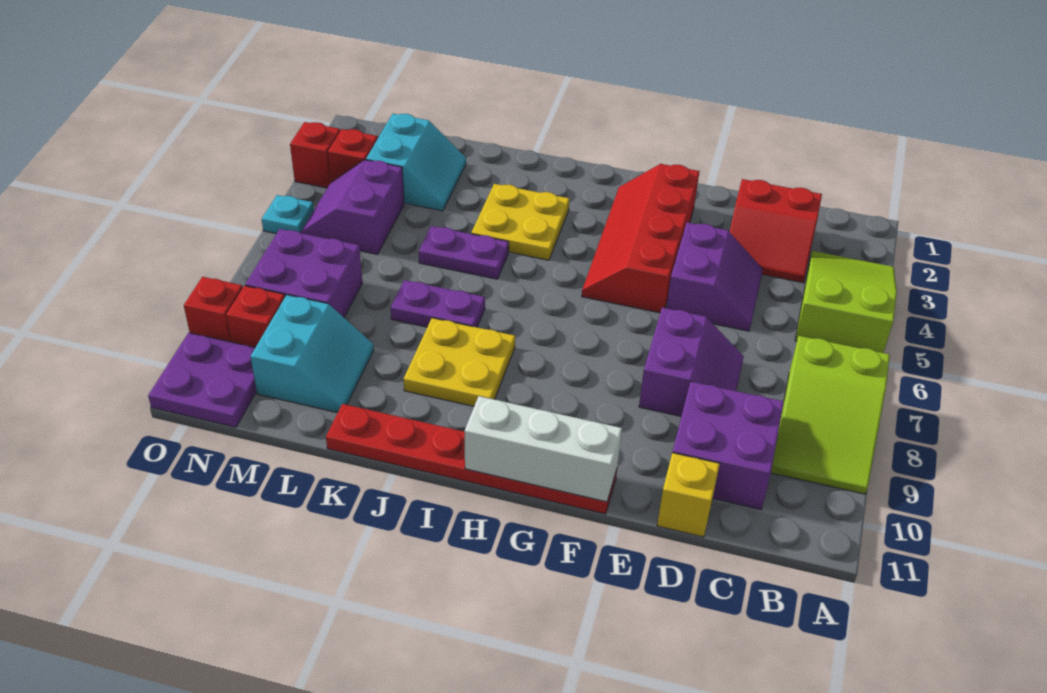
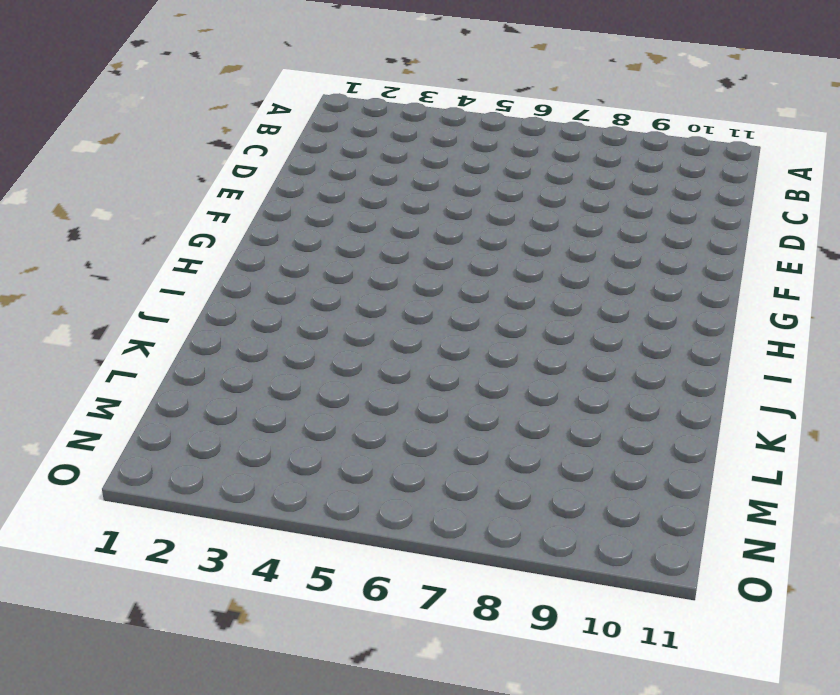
none -> lime 2x3 slope [795,251,897,353]
none -> lime 2x3 slope [771,336,890,494]
none -> red 2x2 slope [730,179,822,283]

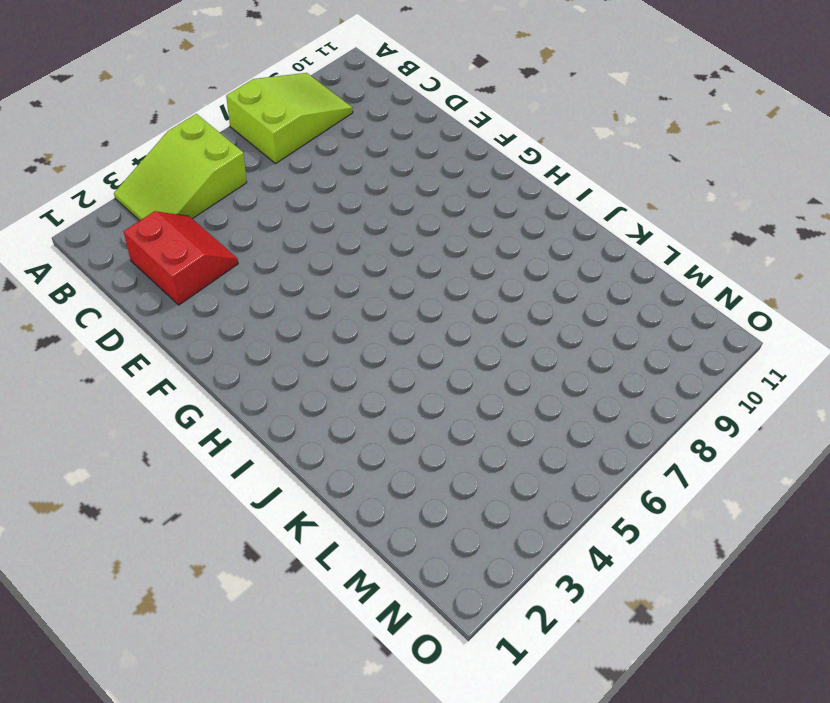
none -> purple 2x2 brick [673,382,784,510]
none -> purple 2x2 slope [667,222,763,331]
none -> purple 2x2 slope [639,308,744,416]

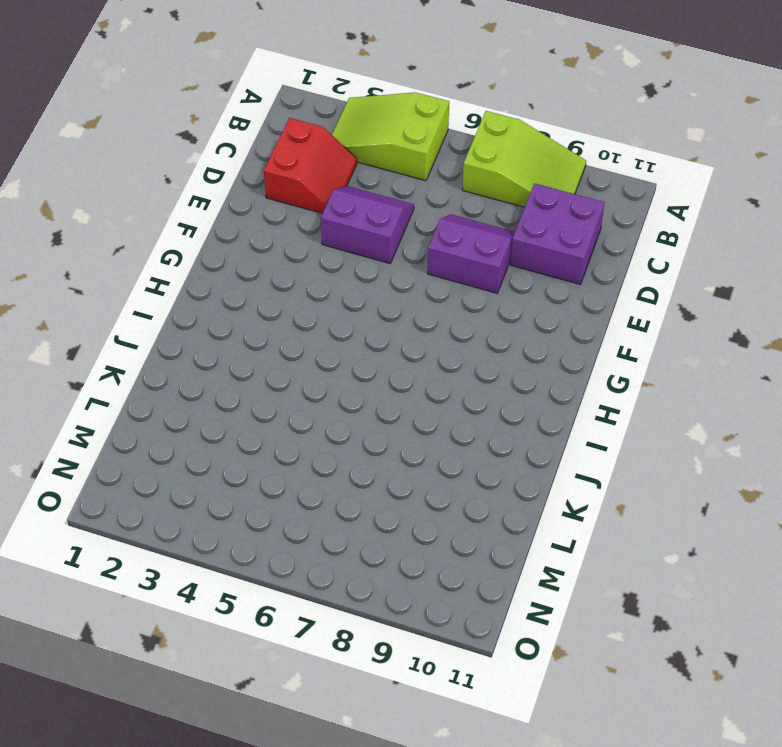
none -> yellow 1x1 brick [657,453,720,537]
none -> red 2x4 slope [582,164,699,313]
none -> red 1x6 plate [326,404,617,514]

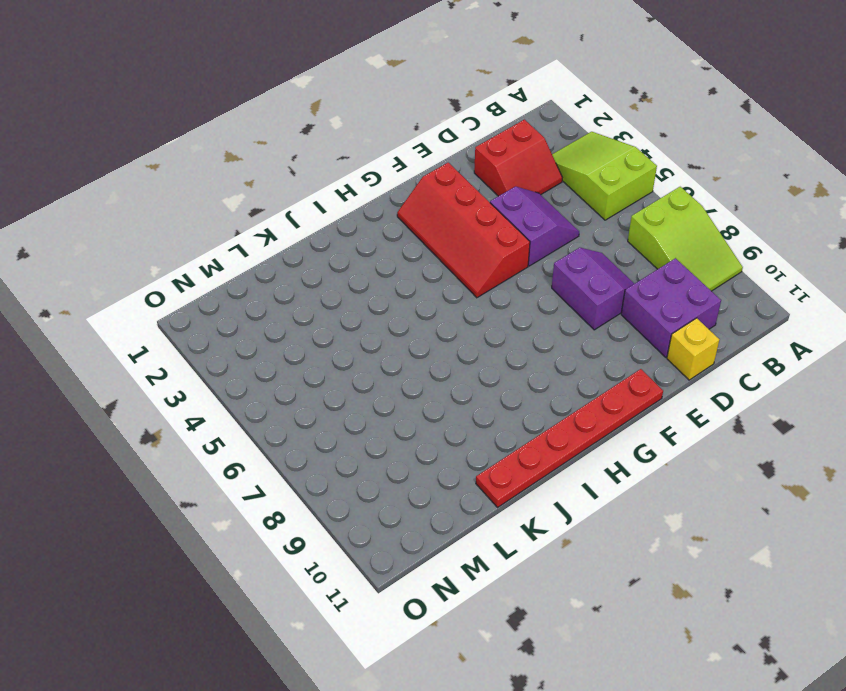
none -> yellow 2x2 plate [471,184,569,260]
none -> yellow 2x2 plate [404,318,515,406]
none -> purple 1x2 plate [419,226,509,279]

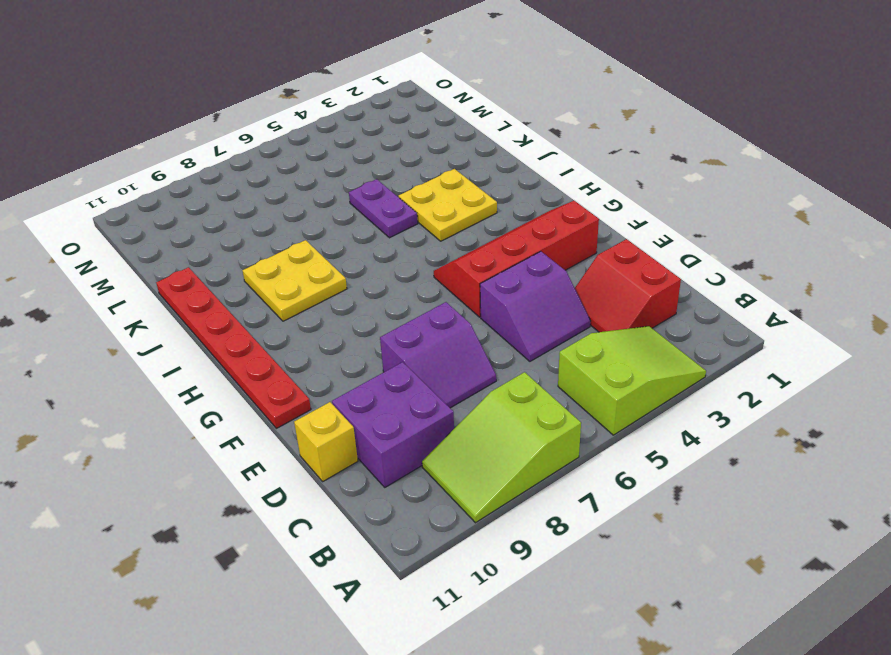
none -> purple 1x2 plate [390,280,485,327]
none -> cyan 2x2 slope [366,114,466,211]
none -> cyan 2x2 slope [251,295,374,413]

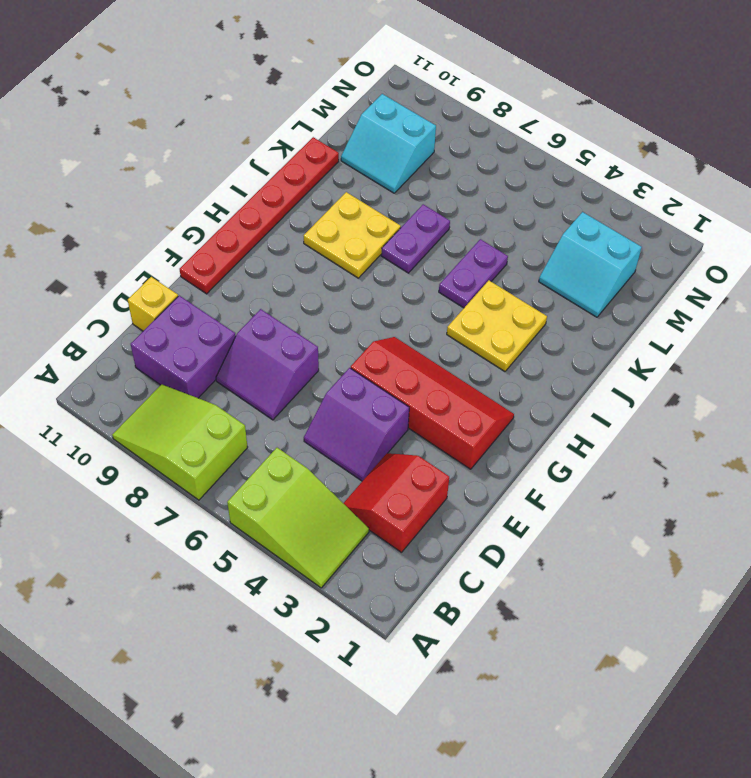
none -> purple 2x2 slope [301,160,404,254]
none -> purple 2x2 brick [245,229,362,317]
none -> red 1x1 brick [328,129,378,182]

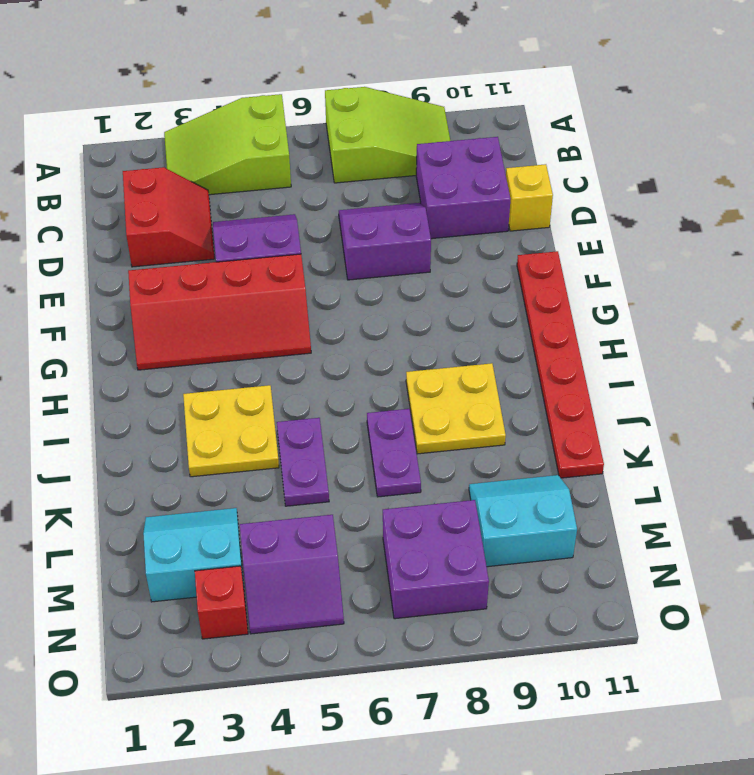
none -> red 1x1 brick [226,286,285,347]
none -> purple 2x2 plate [148,333,257,427]
none -> red 1x1 brick [290,122,340,188]

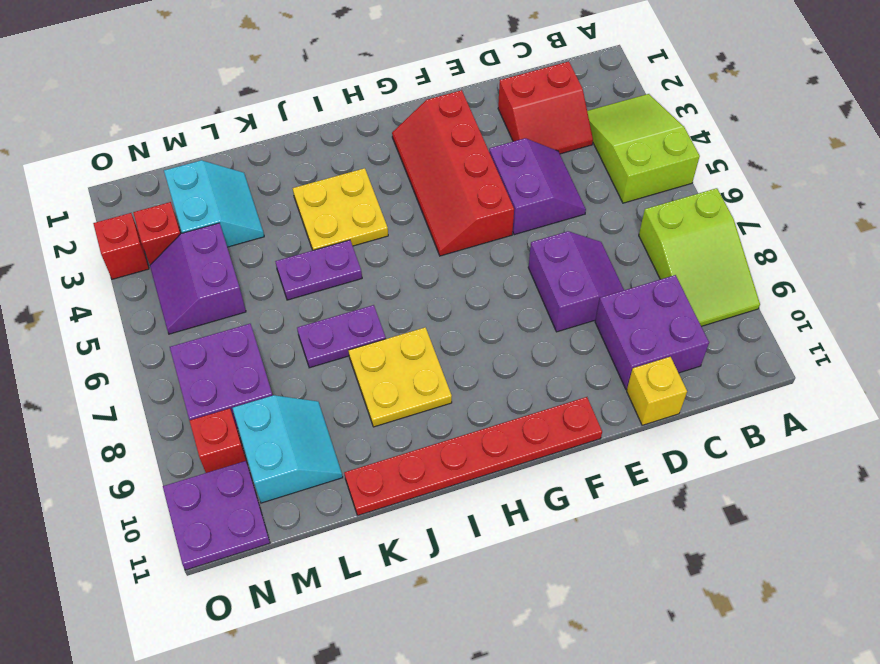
none -> cyan 1x1 plate [262,195,314,234]
none -> red 1x1 brick [184,277,243,342]
none -> white 1x3 brick [465,396,622,502]

